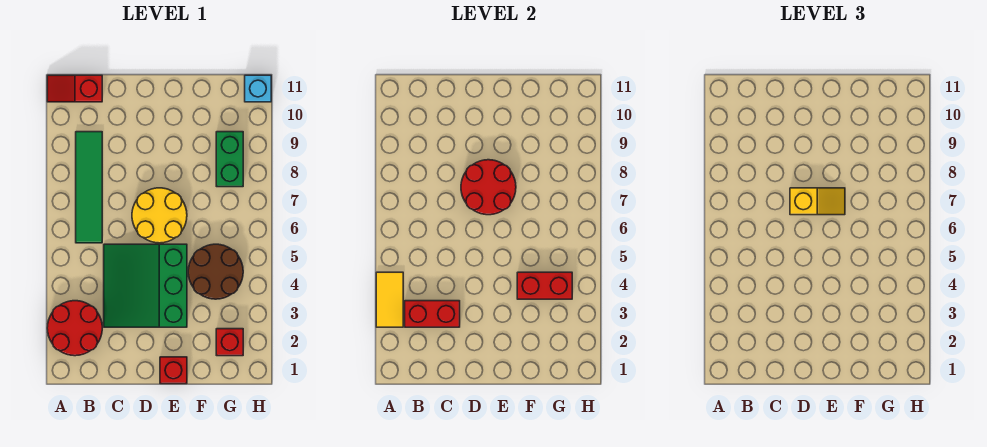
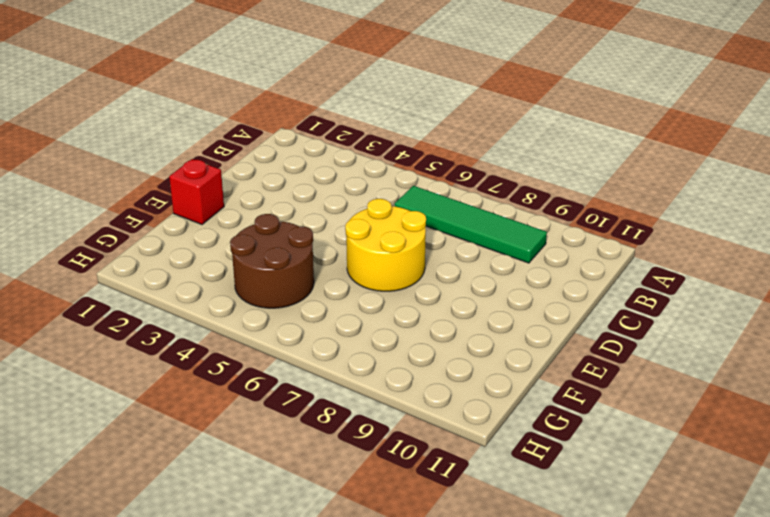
none -> red 2x2 round brick [47,301,102,356]
none -> red 1x2 slope [47,75,102,102]
none -> green 3x3 slope [104,244,187,327]

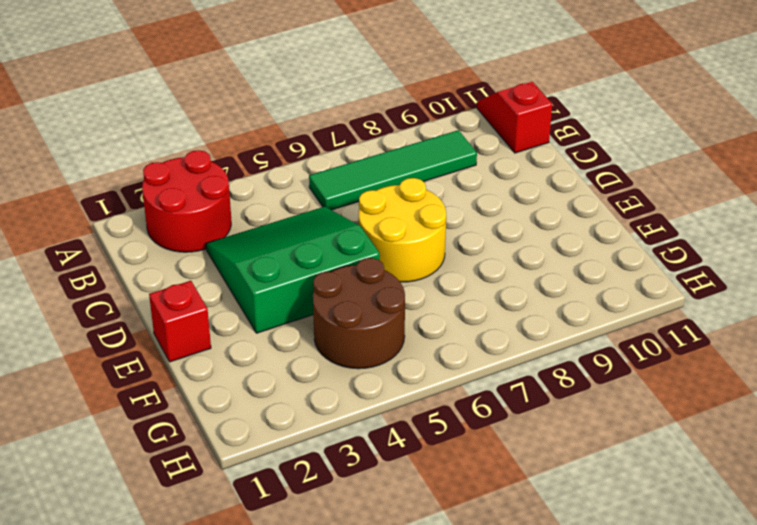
none -> red 1x1 brick [216,329,243,356]
none -> green 1x2 brick [216,132,243,187]
none -> cyan 1x1 brick [245,75,271,102]

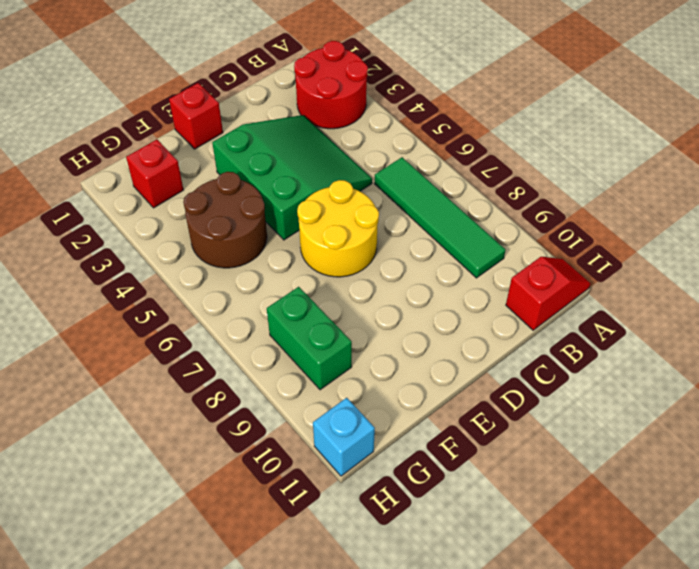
none -> yellow 1x2 tile [376,272,403,327]
none -> red 1x2 brick [405,301,460,327]
none -> red 2x2 round brick [461,160,516,215]

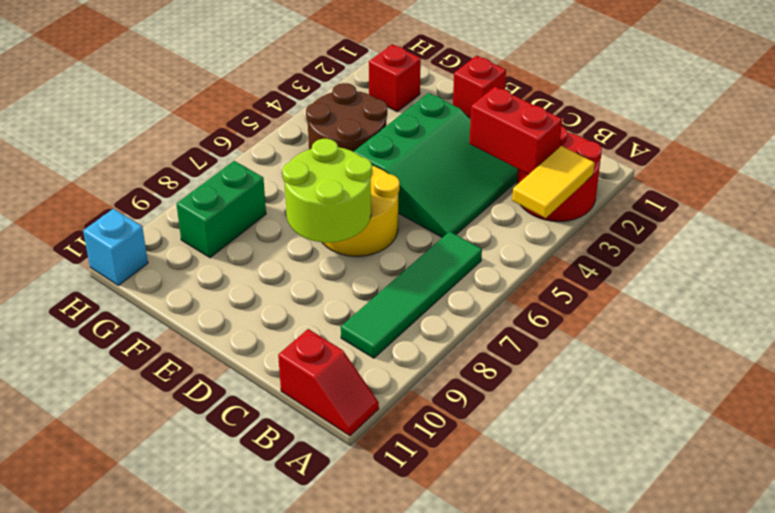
lime 2x2 round brick [282,139,372,243] -> red 2x2 round brick [461,160,516,215]
none -> red 1x2 brick [517,272,572,299]
none -> yellow 1x2 slope [790,188,845,215]

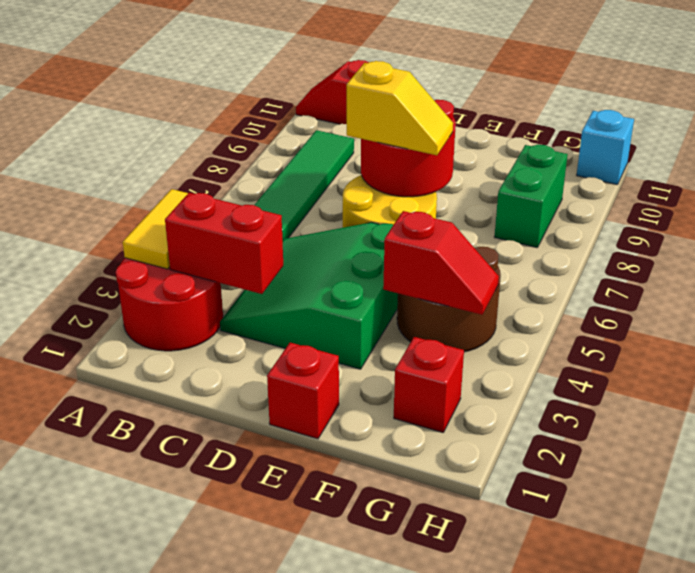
red 1x2 slope [383,211,499,315] -> red 1x2 brick [517,272,572,299]

